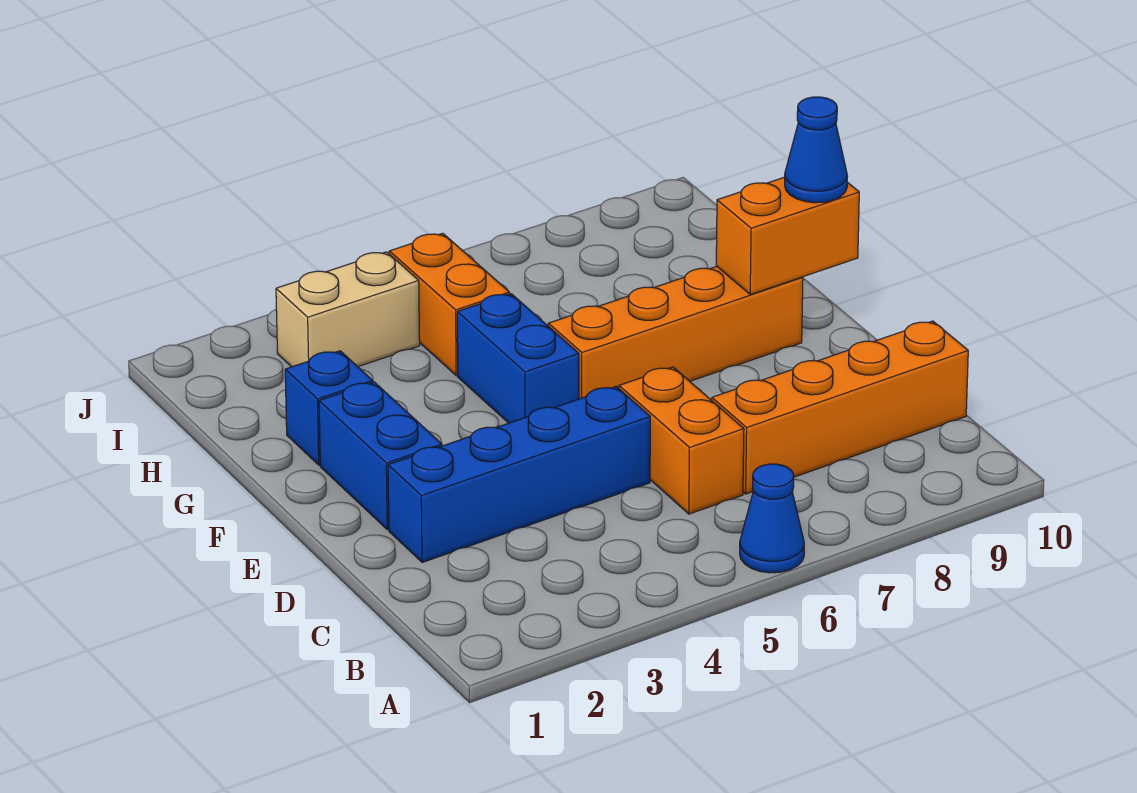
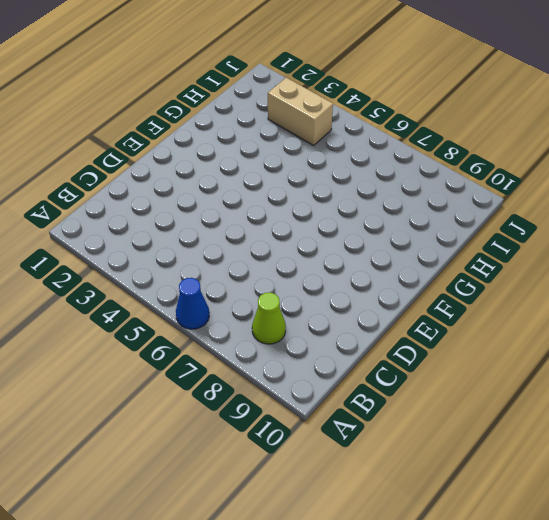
lime 1x1 cone [252,292,286,344] -> none
none -> orange 1x2 brick [619,367,744,514]
none -> orange 1x4 brick [712,321,968,494]
none -> blue 1x4 brick [388,387,650,562]

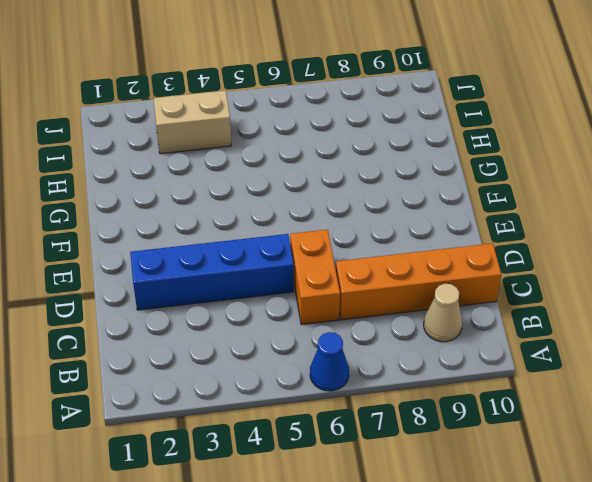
tan 1x1 cone [424,284,462,342] -> none
none -> blue 1x2 brick [319,382,442,530]
none -> blue 1x2 brick [457,294,579,423]
none -> orange 1x4 brick [548,266,803,399]

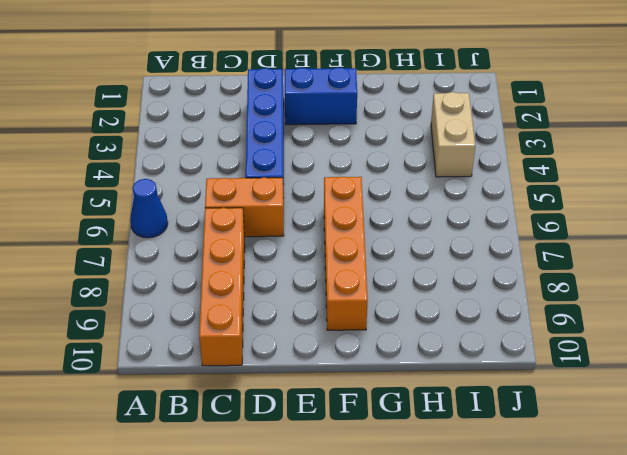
none -> blue 1x2 brick [457,294,579,423]
none -> blue 1x1 brick [285,351,373,465]
none -> orange 1x2 brick [389,233,509,376]

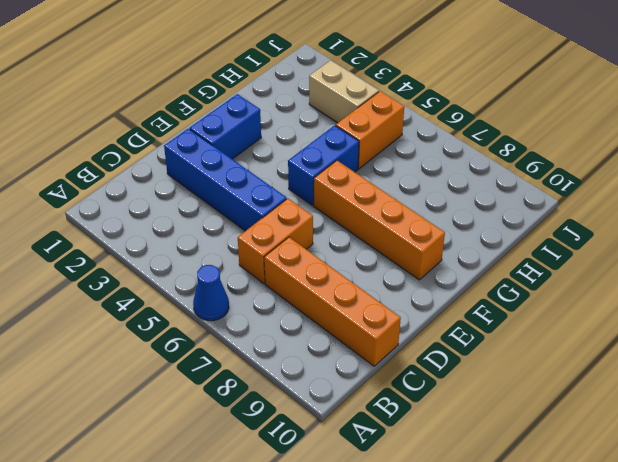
none -> blue 1x1 brick [285,351,373,465]
none -> orange 1x2 brick [716,177,859,294]
none -> blue 1x1 cone [785,97,847,203]

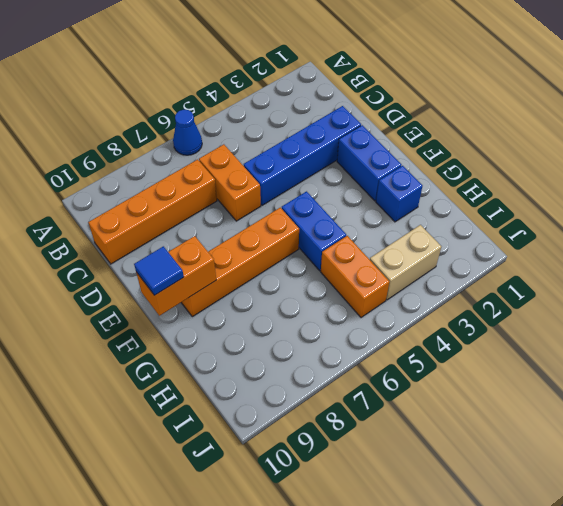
blue 1x1 tile [134,246,184,295] -> blue 1x1 cone [785,97,847,203]

